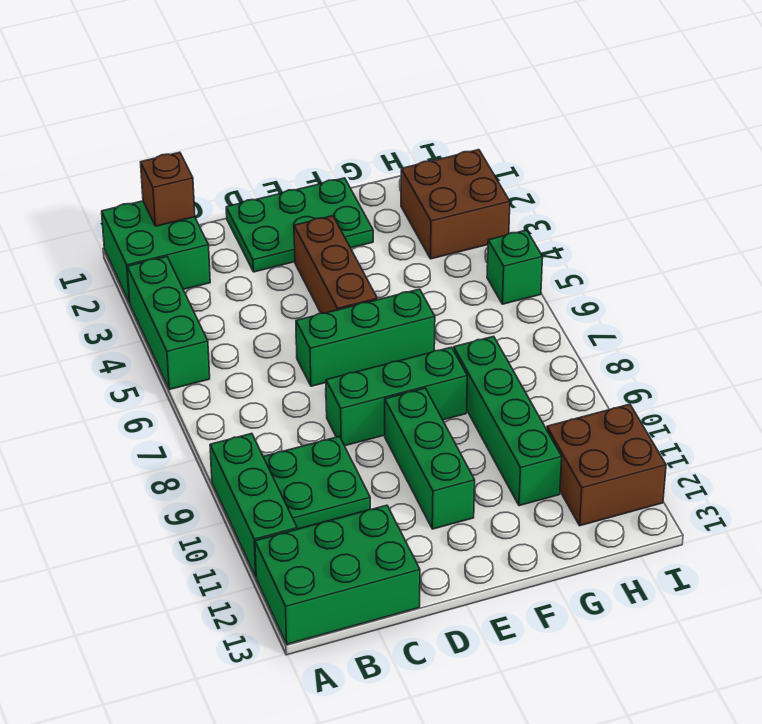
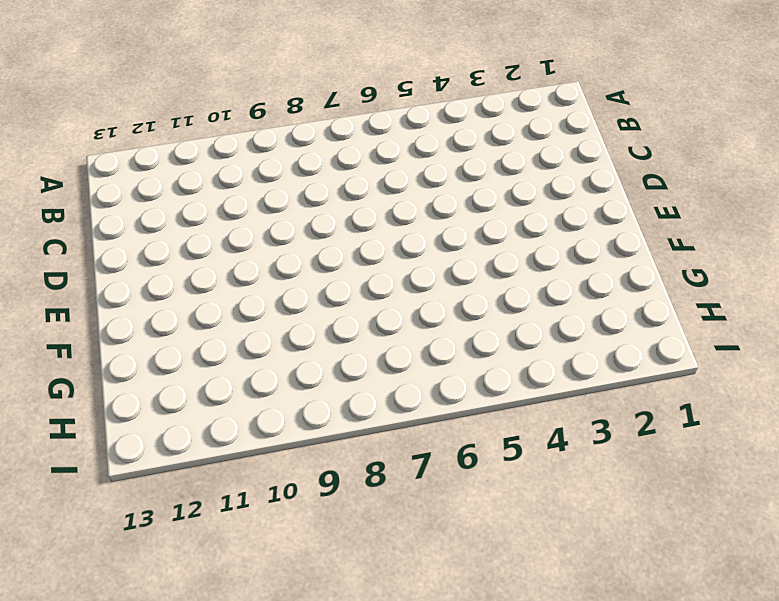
none -> green 2x2 brick [102,201,210,303]
none -> green 1x3 brick [127,257,210,389]
none -> green 1x3 brick [210,433,297,577]

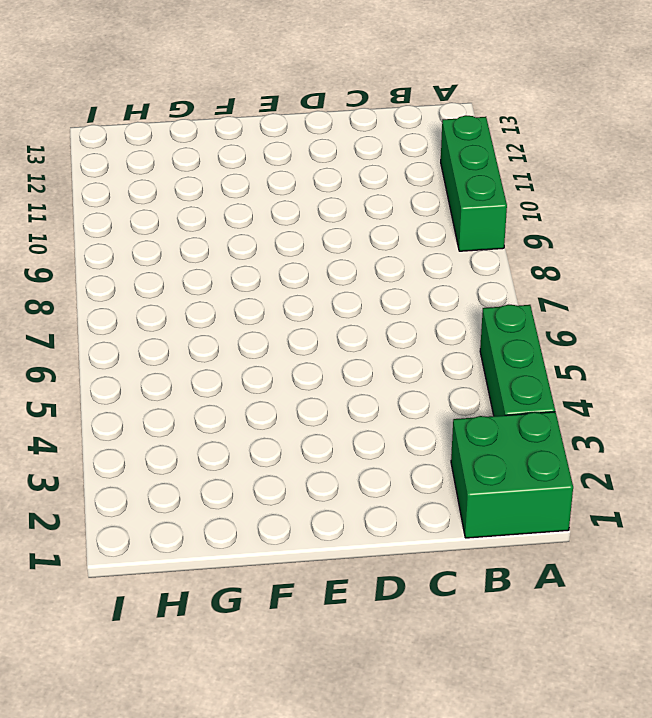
none -> green 2x3 brick [255,505,420,644]
none -> green 2x2 plate [263,437,370,529]
none -> green 2x3 plate [226,178,373,272]

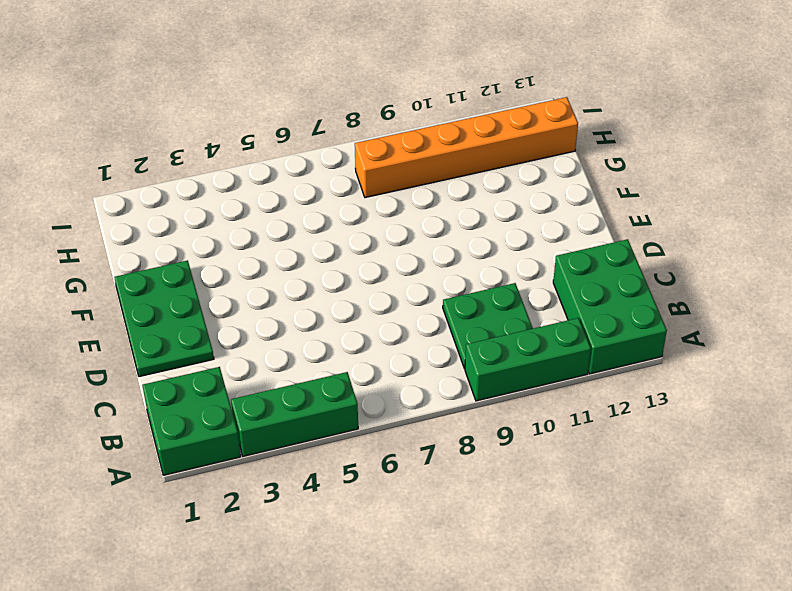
orange 1x6 brick [355,97,578,198] -> brown 2x2 brick [547,404,666,526]
none -> green 1x3 brick [296,289,435,386]
none -> green 1x3 brick [326,347,467,446]
none -> brown 1x3 brick [294,216,377,313]

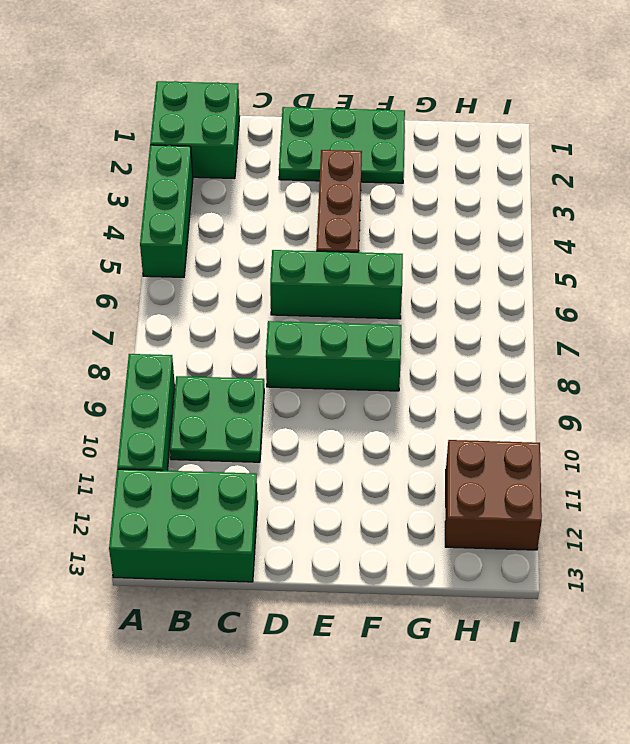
none -> green 1x3 brick [385,388,475,529]
none -> green 1x4 brick [454,336,562,506]
none -> brown 2x2 brick [401,150,510,259]

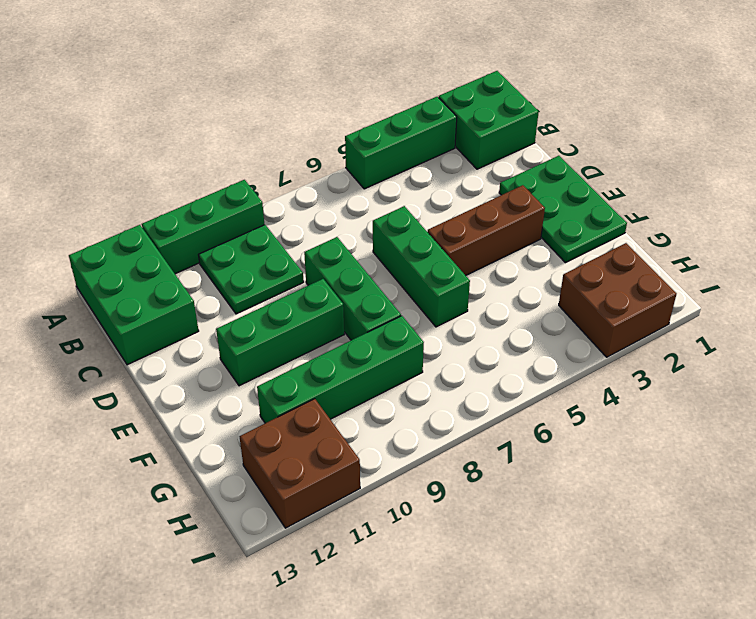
none -> green 1x1 brick [487,230,543,304]
none -> brown 1x1 brick [141,152,195,226]

